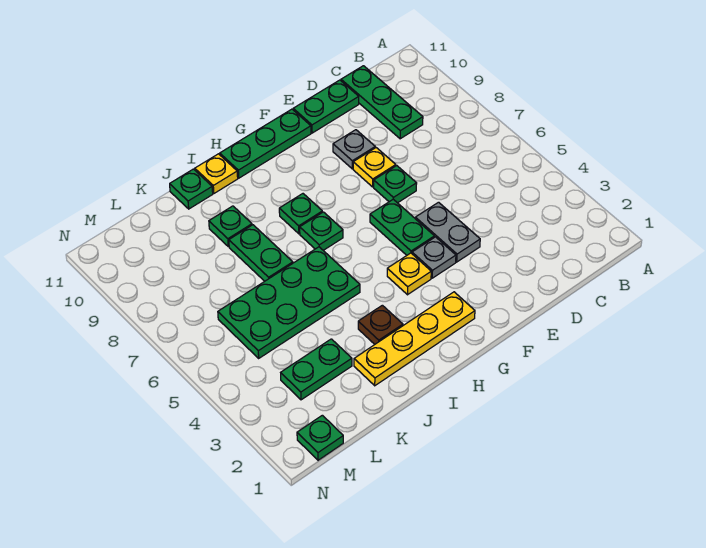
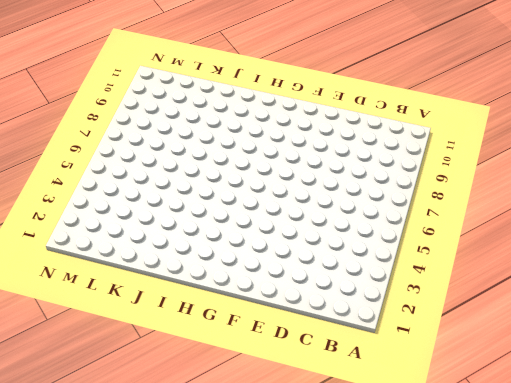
none -> green 1x3 plate [341,66,423,139]
none -> green 1x2 plate [293,80,359,133]
none -> grey 1x2 plate [415,202,480,262]

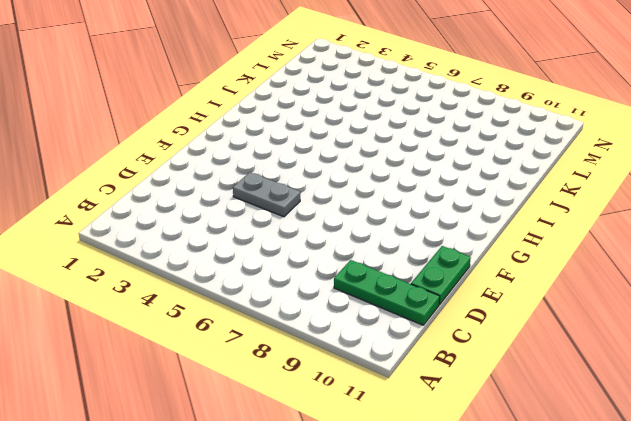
none -> green 1x1 plate [374,166,417,203]
none -> yellow 1x1 plate [353,148,396,187]
none -> grey 1x1 plate [333,130,375,169]

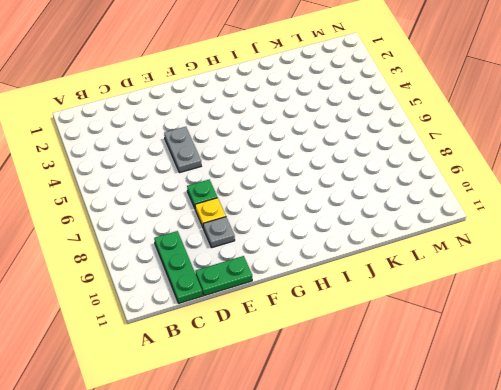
none -> grey 1x1 plate [412,237,456,278]
none -> green 1x2 plate [370,199,434,255]
none -> green 1x3 plate [220,109,311,178]

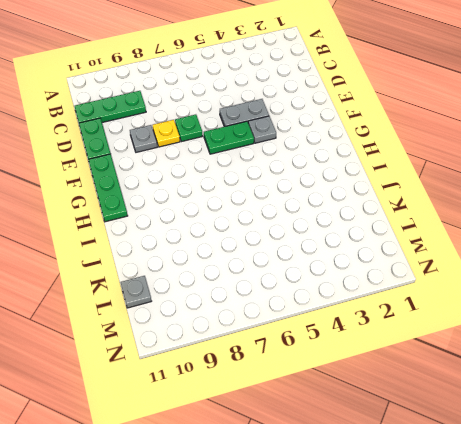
grey 1x1 plate [121,276,151,308] -> none
none -> yellow 1x4 plate [354,292,475,386]
none -> yellow 1x1 plate [387,253,431,295]
none -> green 1x1 plate [300,212,343,250]

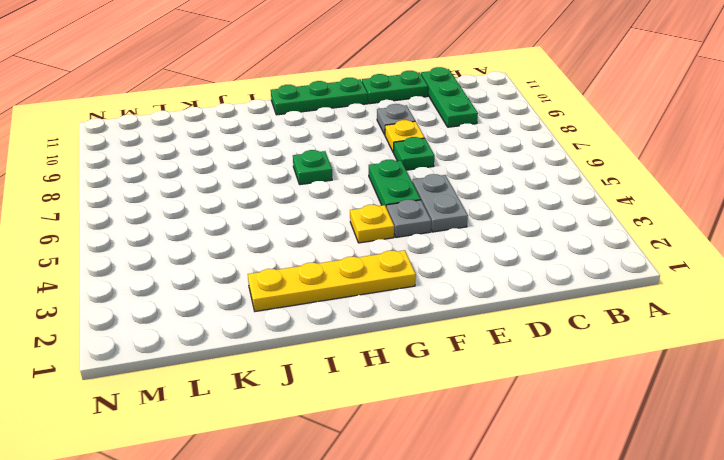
none -> green 1x1 plate [279,194,322,234]
none -> brown 1x1 plate [358,305,403,344]
none -> green 2x4 plate [218,247,360,358]

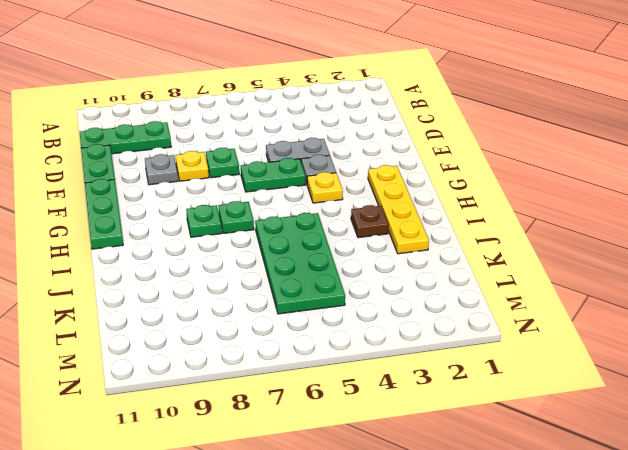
none -> yellow 1x1 plate [195,154,238,193]
none -> green 1x2 plate [229,225,293,281]
none -> green 1x1 plate [209,206,252,247]

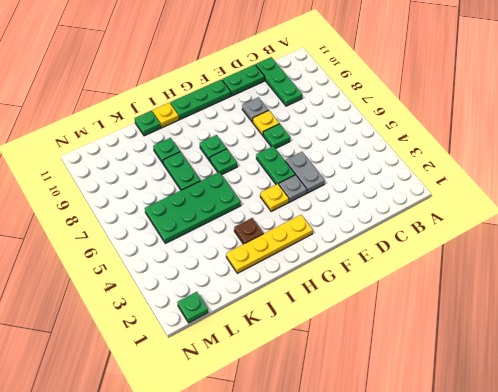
none -> green 1x2 plate [281,339,352,400]

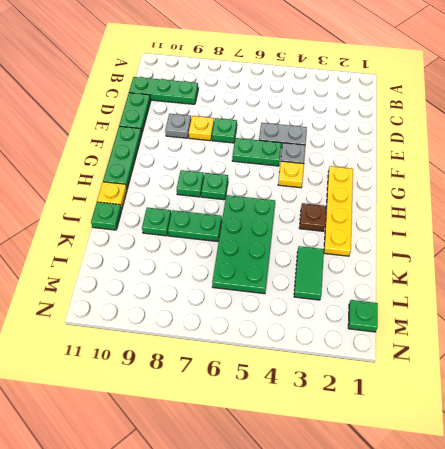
green 1x2 tile [294,246,324,300] -> green 1x2 plate [281,339,352,400]

